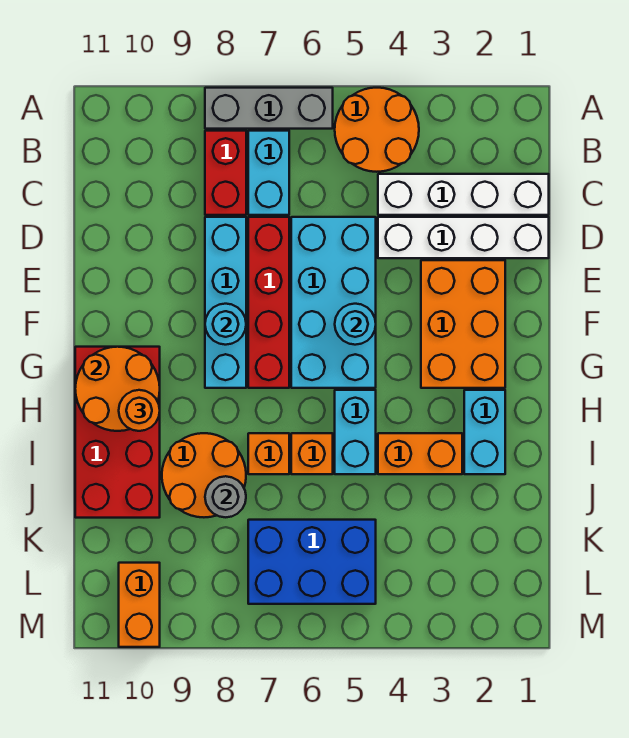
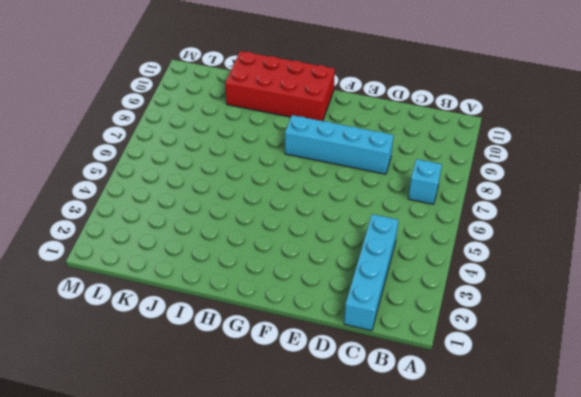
cyan 1x1 brick [408,159,442,204] -> cyan 1x2 brick [248,131,289,215]
cyan 1x4 brick [344,214,398,331] -> white 1x4 brick [378,174,549,215]
none -> orange 2x2 round brick [335,88,419,172]
none -> grey 1x3 brick [205,88,333,129]
none -> red 1x2 brick [205,131,246,215]

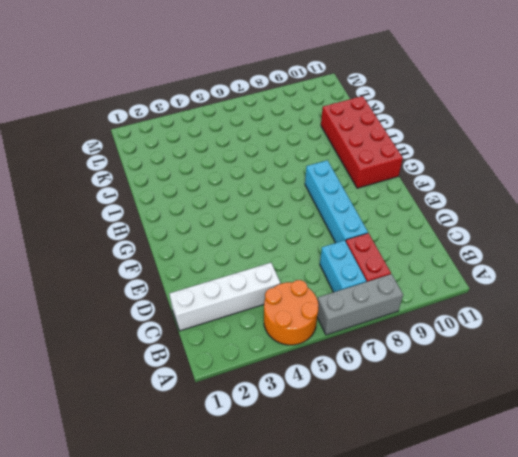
none -> white 1x4 brick [378,217,549,258]
none -> cyan 2x4 brick [291,217,376,388]
none -> red 1x4 brick [248,217,289,388]

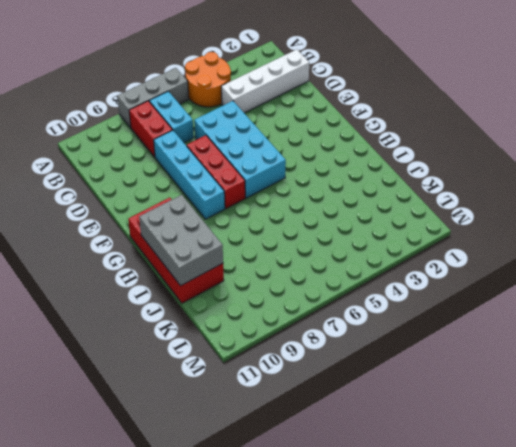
red 1x3 brick [187,135,245,209] -> red 1x4 brick [248,217,289,388]
grey 2x3 brick [139,195,223,286] -> orange 2x2 round brick [75,347,160,431]
none -> white 1x4 brick [378,217,549,258]
none -> orange 2x3 brick [421,260,505,388]
none -> cyan 1x2 brick [464,390,505,474]

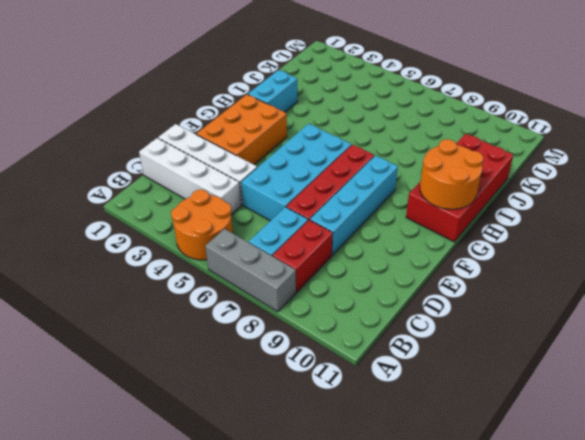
none -> cyan 1x2 brick [335,390,376,474]
none -> orange 1x2 brick [378,433,462,474]
none -> orange 1x1 brick [291,433,333,474]

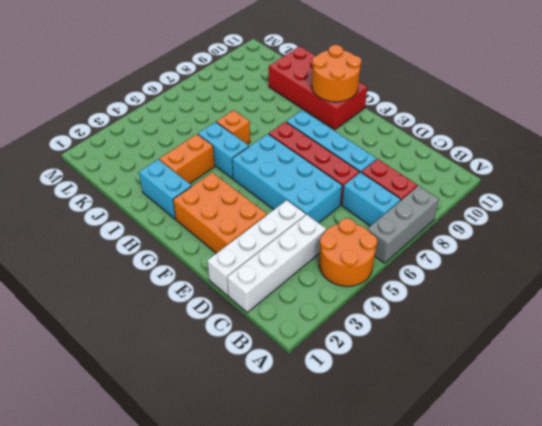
none -> orange 1x1 brick [248,433,289,474]
none -> orange 2x2 round brick [162,433,246,517]
none -> blue 2x3 brick [248,520,376,604]

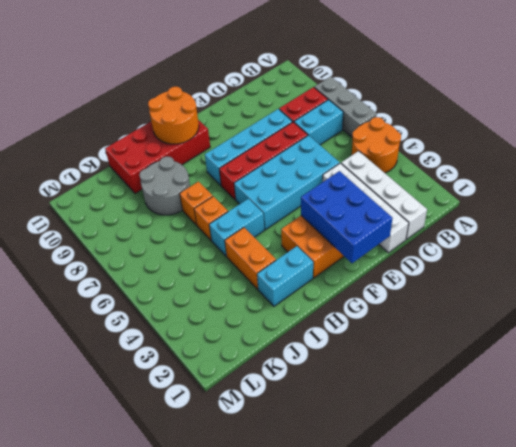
blue 2x3 brick [301,171,392,263] -> blue 2x3 brick moved to [248,520,376,604]
grey 2x2 round brick [139,156,190,215] -> orange 2x2 round brick [162,433,246,517]
none -> orange 1x2 brick [119,563,160,647]
none -> cyan 1x1 round brick [335,304,376,345]
none -> cyan 1x1 round brick [205,304,246,345]

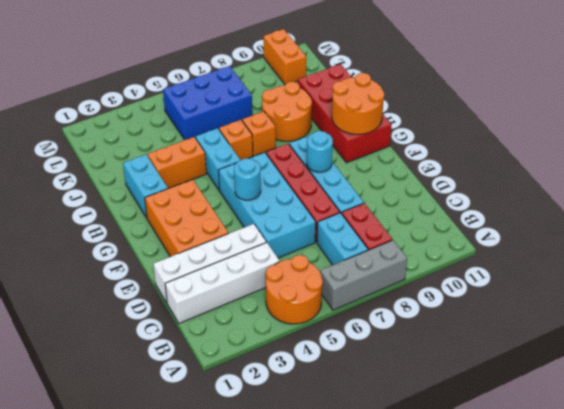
none -> grey 1x1 round brick [205,476,246,517]
none -> orange 1x1 round brick [119,390,160,431]

